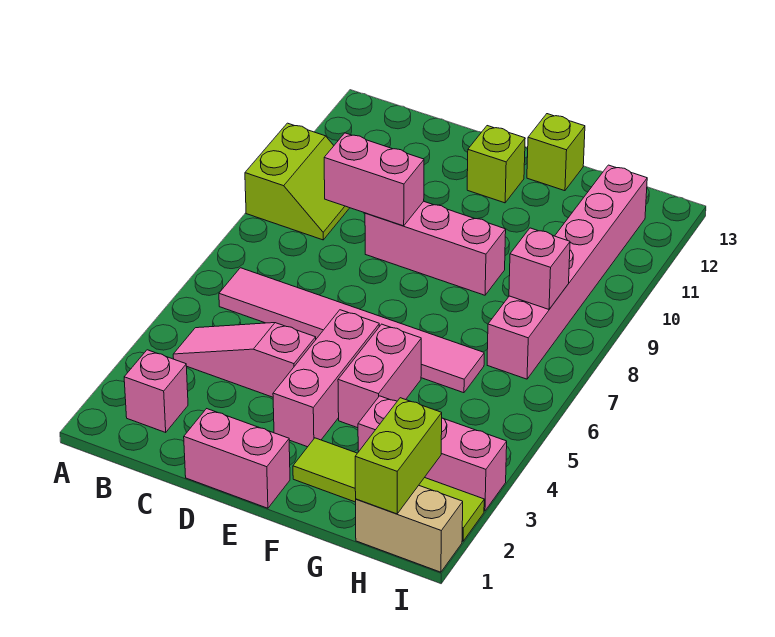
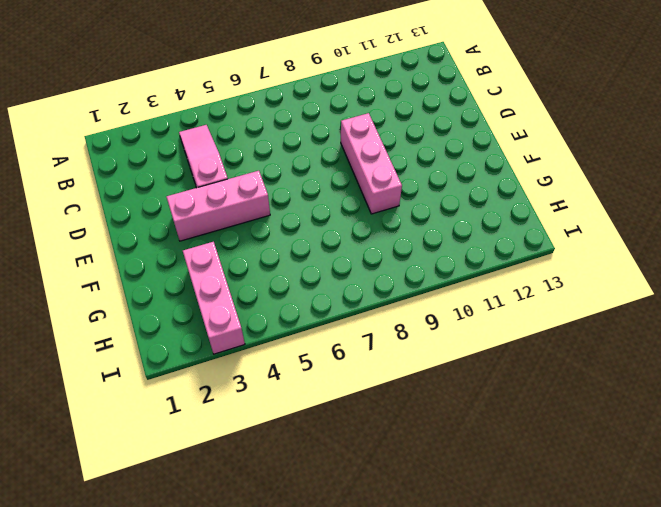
none -> lime 2x2 slope [245,123,349,240]
none -> pink 1x1 brick [124,350,188,432]
none -> pink 1x6 tile [219,268,484,393]

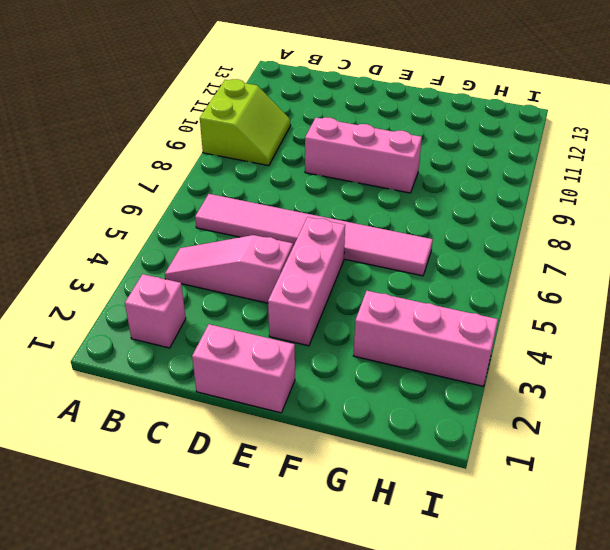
none -> lime 1x1 brick [467,126,525,203]
none -> lime 1x4 tile [293,438,484,541]
none -> pink 1x2 brick [338,324,421,428]

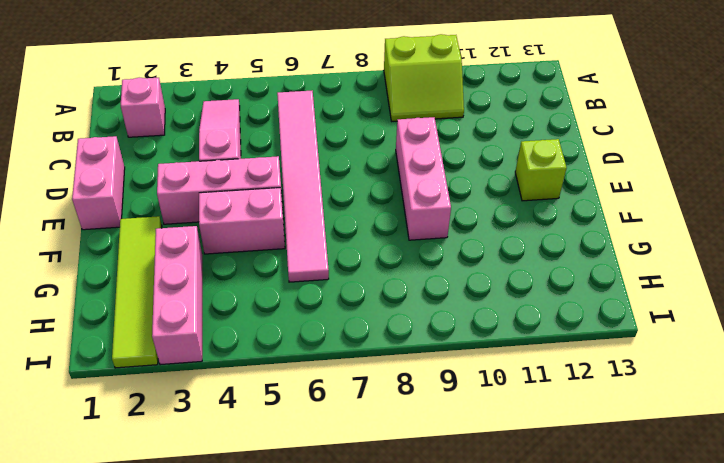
none -> lime 1x1 brick [527,114,585,191]
none -> tan 1x2 brick [356,485,463,572]
none -> pink 1x6 brick [487,165,647,379]

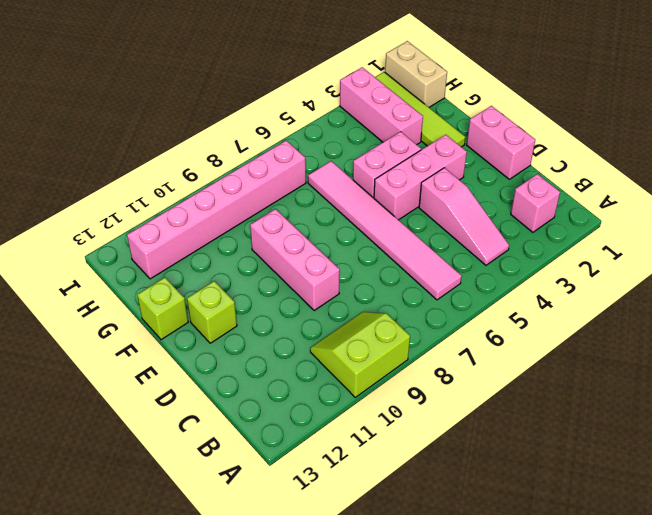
none -> pink 1x2 brick [324,133,424,226]
none -> lime 1x2 brick [355,398,442,514]
none -> pink 1x1 brick [509,228,570,309]

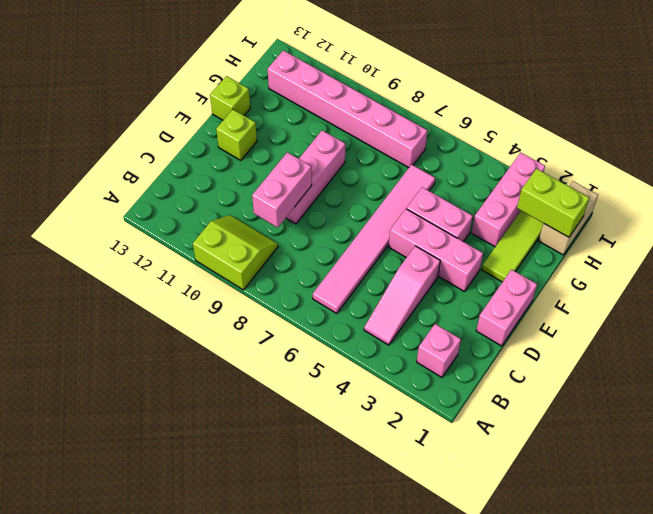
none -> pink 1x1 brick [509,228,570,309]

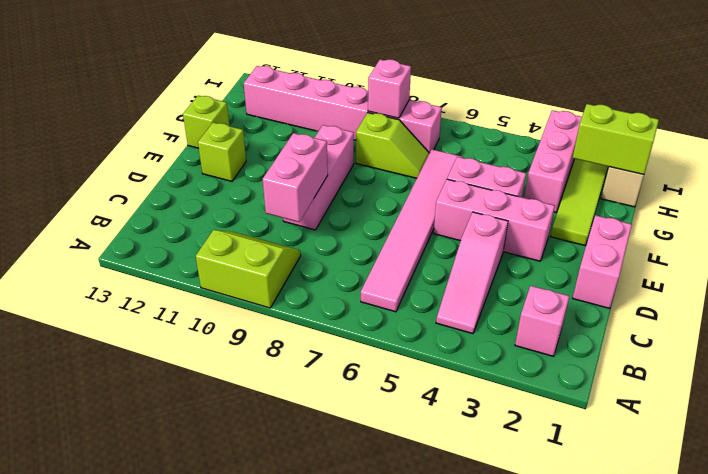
lime 1x2 slope [356,113,429,178] -> none

